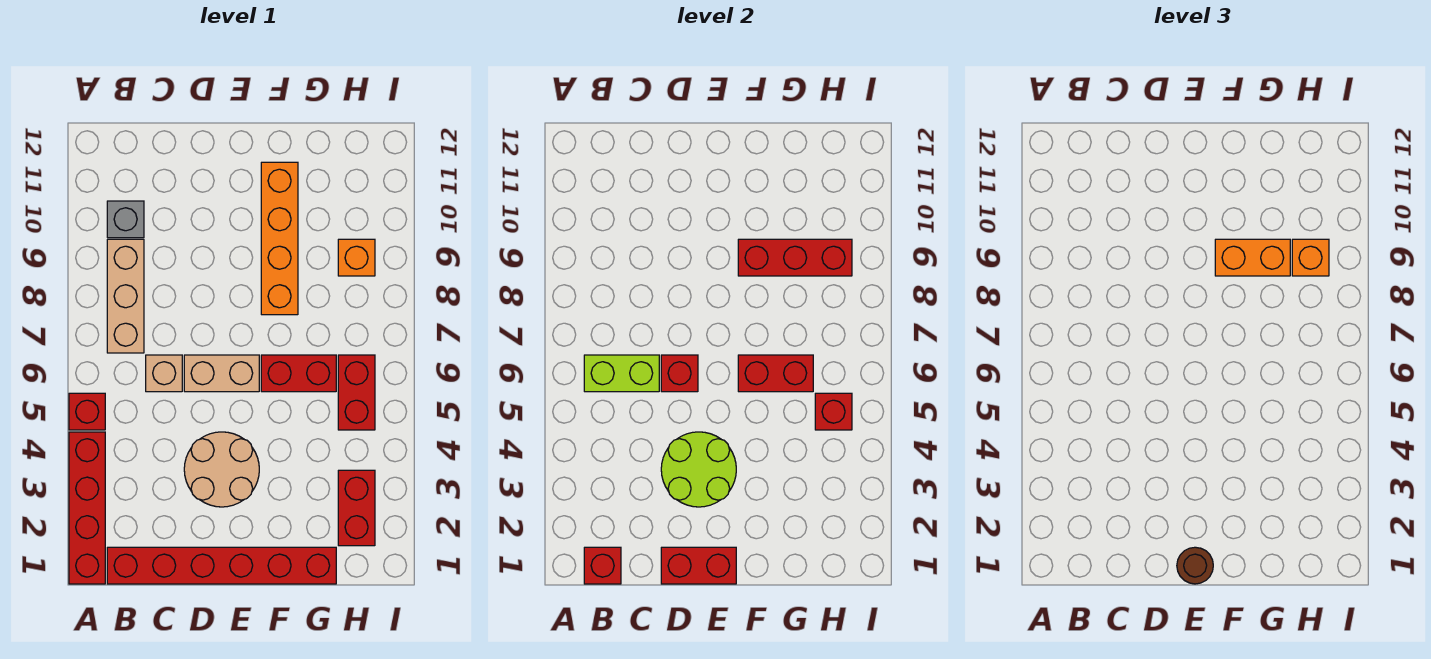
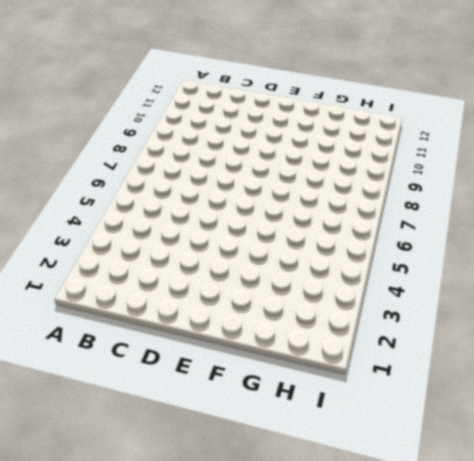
none -> red 1x4 brick [69,432,105,584]
none -> red 1x1 brick [69,393,105,430]
none -> red 1x6 brick [107,547,336,584]

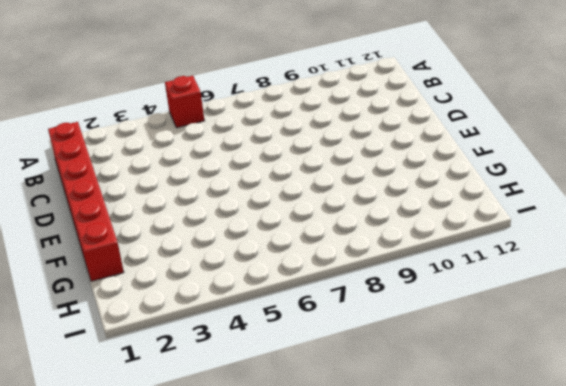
none -> red 1x4 brick [69,432,105,584]
none -> tan 1x3 brick [107,239,144,353]
none -> grey 1x1 brick [107,201,144,238]

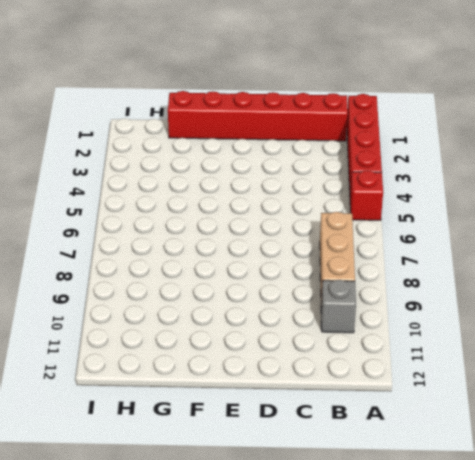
none -> tan 1x1 brick [146,355,182,392]
none -> tan 2x2 round brick [184,432,259,507]
none -> tan 1x2 brick [184,355,259,392]

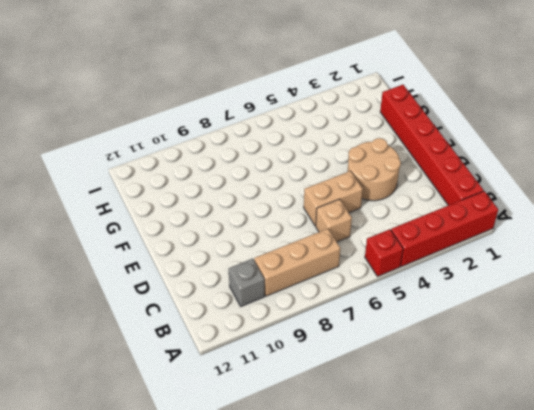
tan 1x2 brick [304,171,363,226] -> tan 1x2 brick turned to [184,355,259,392]
none -> red 1x2 brick [261,355,336,392]
none -> orange 1x4 brick [261,162,298,315]
none -> red 1x2 brick [338,470,375,546]

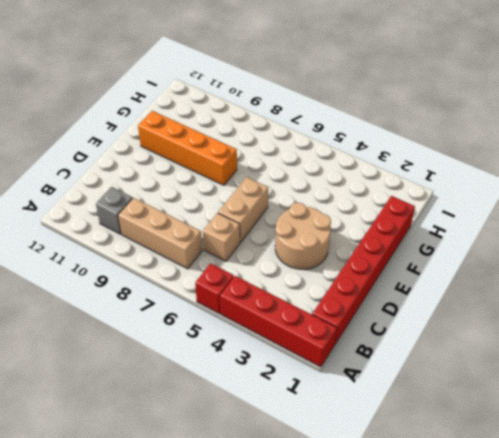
none -> red 1x2 brick [261,355,336,392]
none -> red 1x2 brick [338,470,375,546]
none -> red 1x2 brick [338,355,375,430]

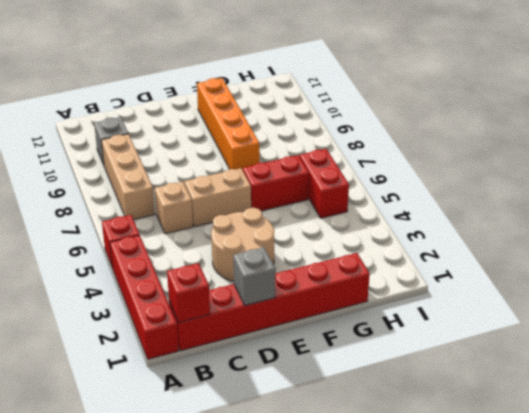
grey 1x1 brick [233,247,276,305] -> red 1x2 brick [661,547,736,584]
none -> red 1x2 brick [338,470,375,546]
none -> orange 1x1 brick [338,239,375,276]
none -> lime 1x2 brick [584,355,659,392]

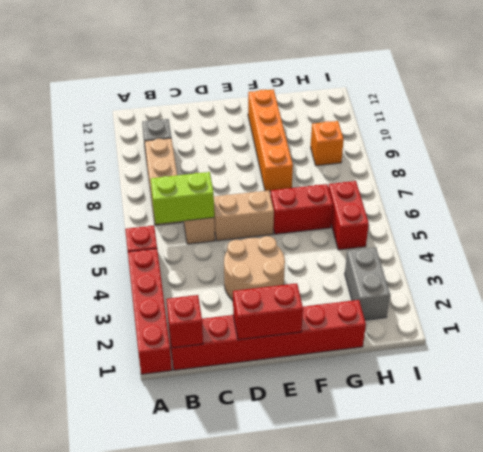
grey 1x2 brick [345,248,390,320] -> red 1x2 brick [338,470,375,546]
none -> lime 2x2 round brick [661,432,736,507]
none -> red 1x1 brick [661,355,698,392]
none -> red 1x2 brick [738,355,813,392]

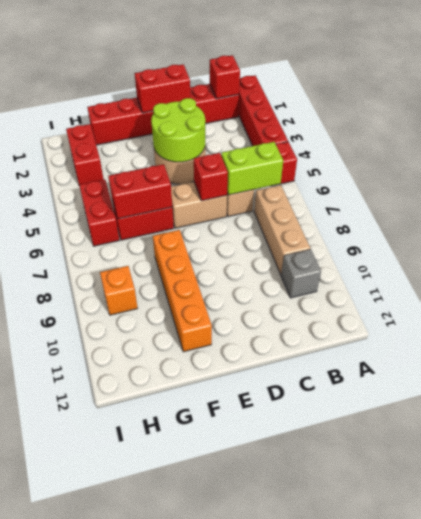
none -> red 1x3 brick [738,239,852,276]
none -> red 1x1 brick [815,393,852,430]
none -> brown 1x1 round brick [1177,547,1213,584]

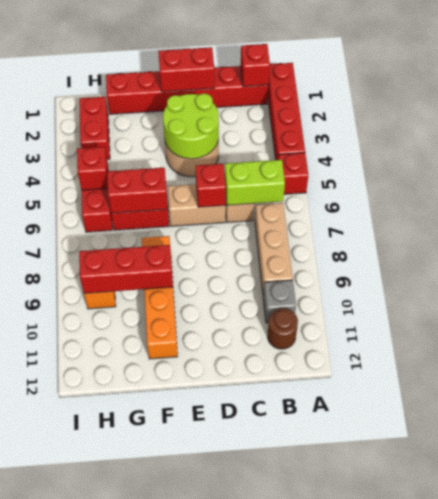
brown 1x1 round brick [268,308,298,349] -> brown 1x1 round brick moved to [1177,547,1213,584]
none -> orange 1x2 brick [1215,239,1290,276]
none -> orange 1x1 brick [1292,239,1329,276]

